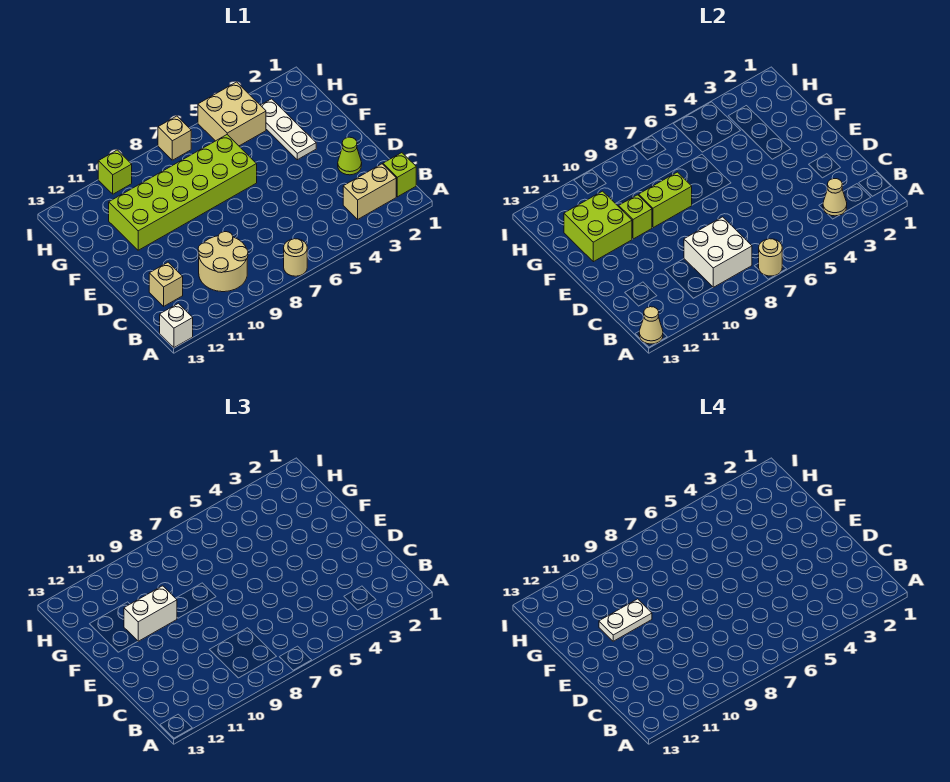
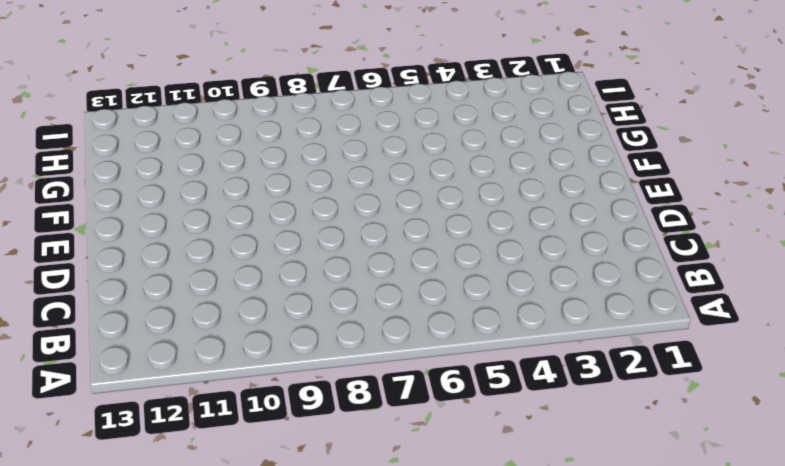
none -> tan 1x1 round brick [284,239,307,276]
none -> white 1x1 brick [160,303,193,348]
none -> lime 1x1 brick [383,153,416,197]

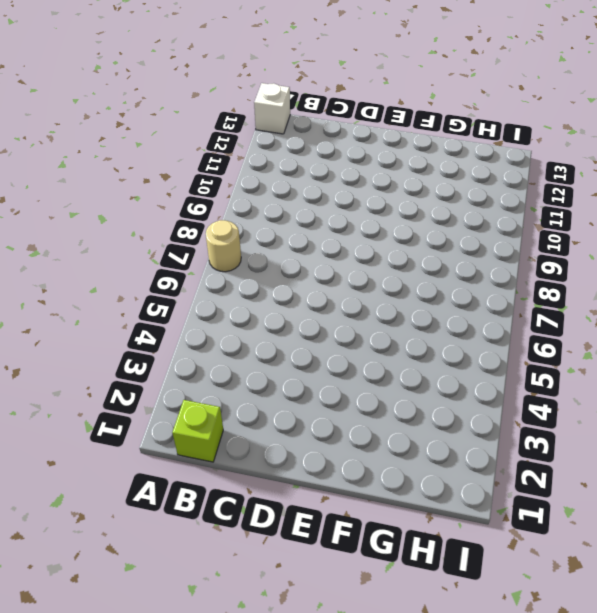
none -> tan 1x2 brick [343,164,396,219]
none -> tan 2x2 round brick [198,232,248,292]
none -> tan 1x1 brick [149,262,183,306]

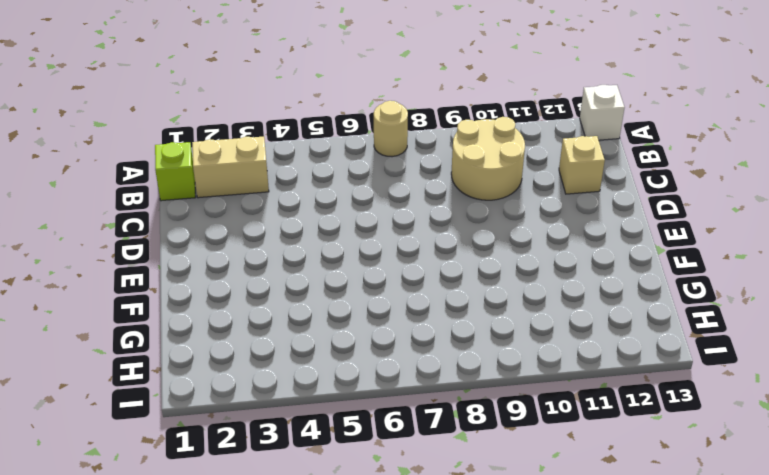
none -> lime 1x1 cone [338,137,362,175]
none -> white 1x3 plate [261,99,316,160]
none -> lime 2x6 brick [109,135,257,250]

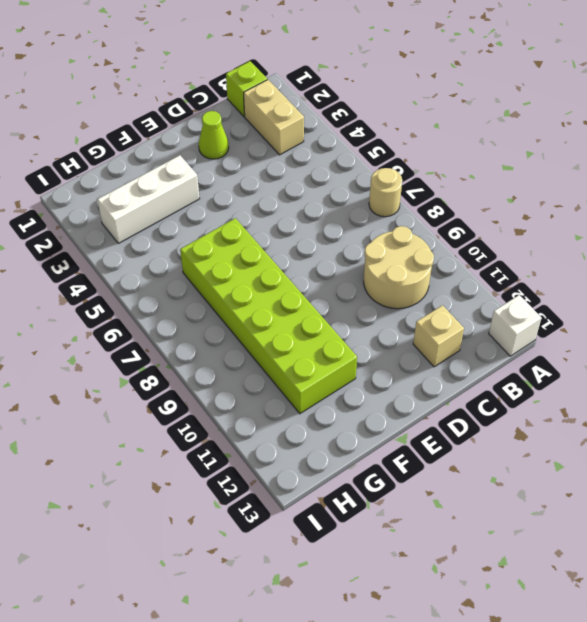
white 1x3 brick [97,155,200,243] -> white 1x3 plate [261,99,316,160]
none -> tan 2x2 brick [198,82,266,146]
none -> tan 1x1 brick [158,116,191,160]
none -> lime 1x1 brick [98,150,132,194]

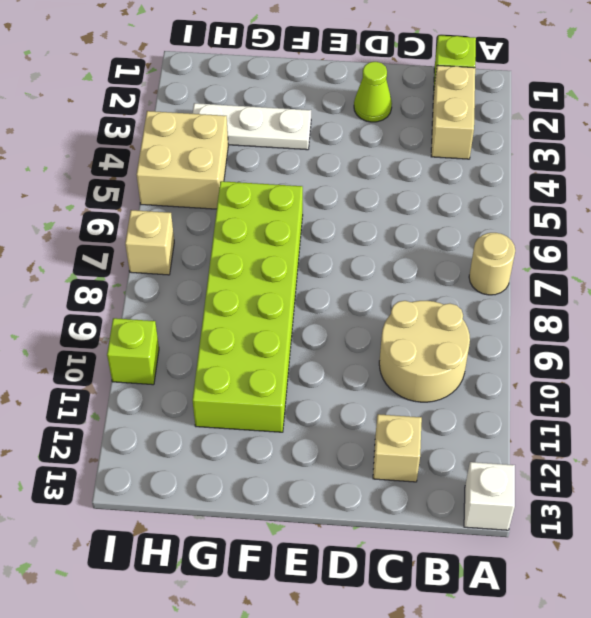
none -> tan 1x1 round brick [759,239,782,276]
none -> tan 1x1 cone [639,307,663,344]
none -> tan 1x1 cone [823,179,847,216]

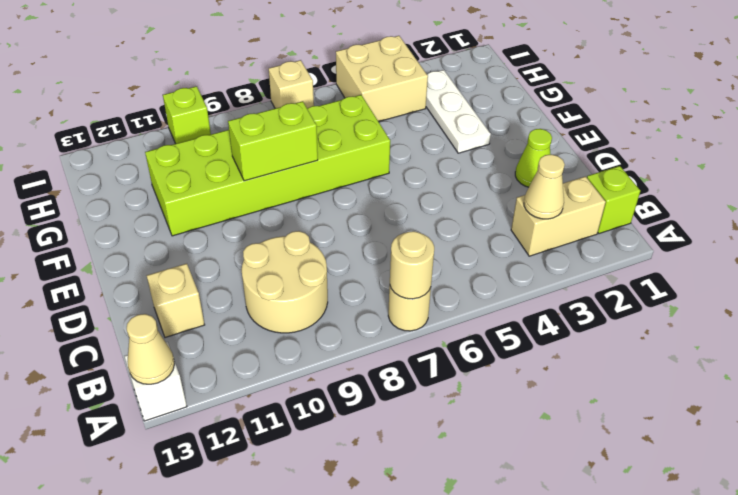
none -> white 2x2 brick [684,217,752,287]
none -> lime 1x1 brick [619,195,652,239]
none -> lime 2x2 brick [564,191,632,262]

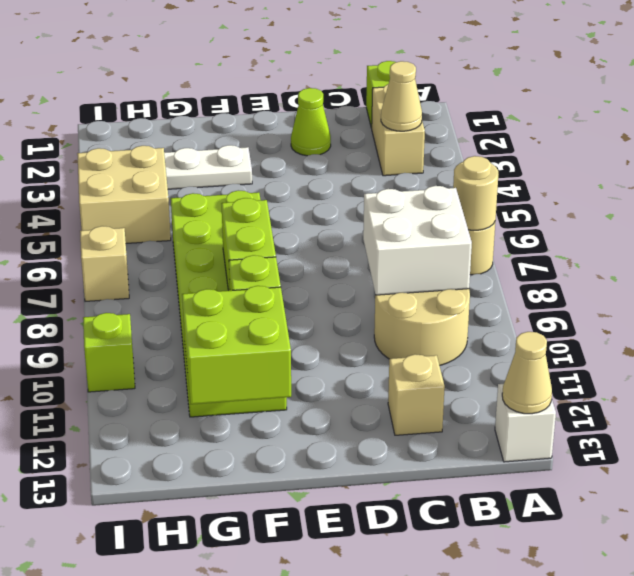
none -> white 1x2 brick [124,586,177,641]
none -> white 1x2 plate [599,599,652,641]

